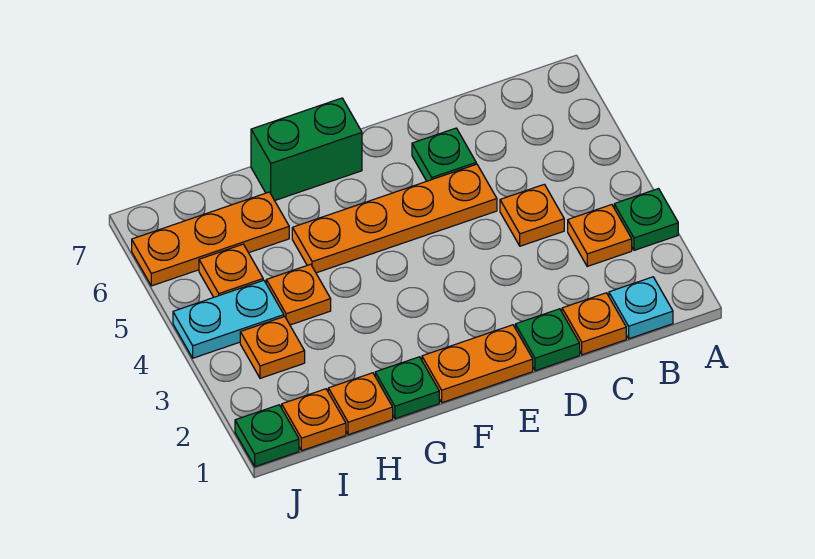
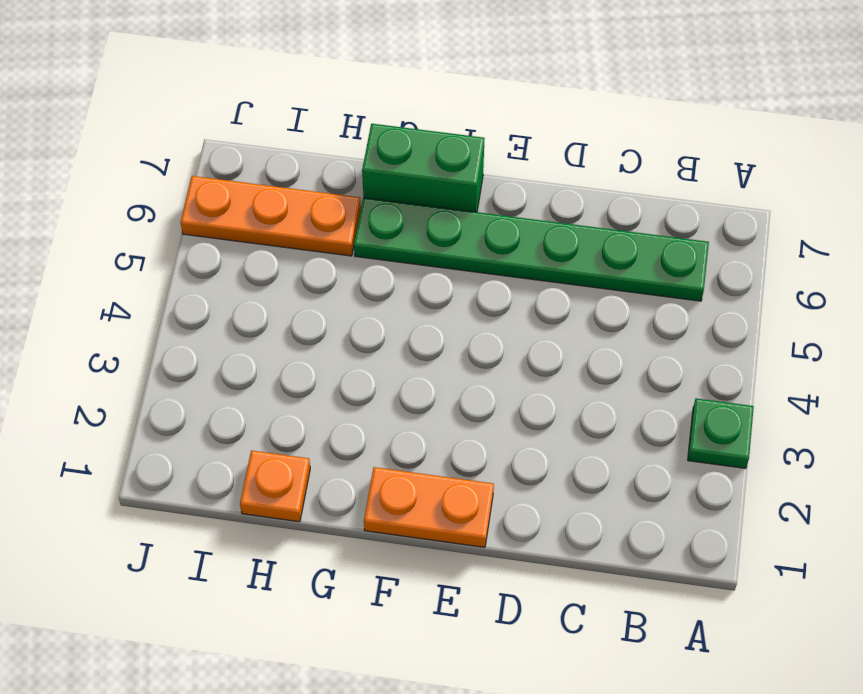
green 1x6 plate [354,198,709,301] -> green 1x1 plate [412,128,476,181]
none -> cyan 1x1 plate [609,277,673,339]
none -> orange 1x1 plate [568,205,632,266]
none -> orange 1x1 plate [562,293,626,355]

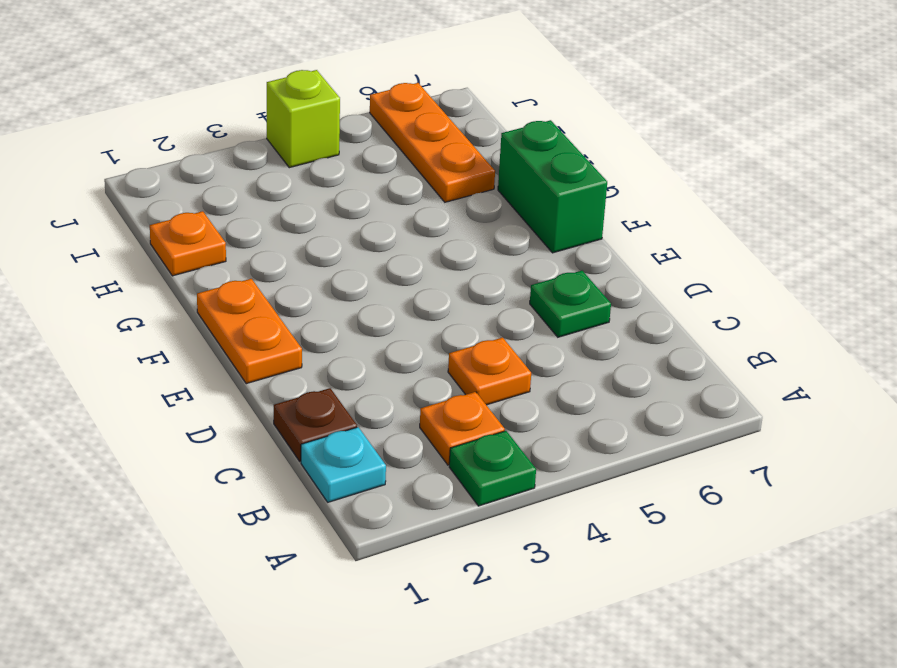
brown 1x1 plate [274,388,357,461] -> orange 1x1 plate [562,293,626,355]
lime 1x1 brick [267,70,340,168] -> cyan 1x2 plate [173,280,284,358]
none -> green 1x1 plate [515,309,580,371]
none -> orange 1x4 plate [292,164,497,273]
none -> green 1x1 plate [375,357,439,419]

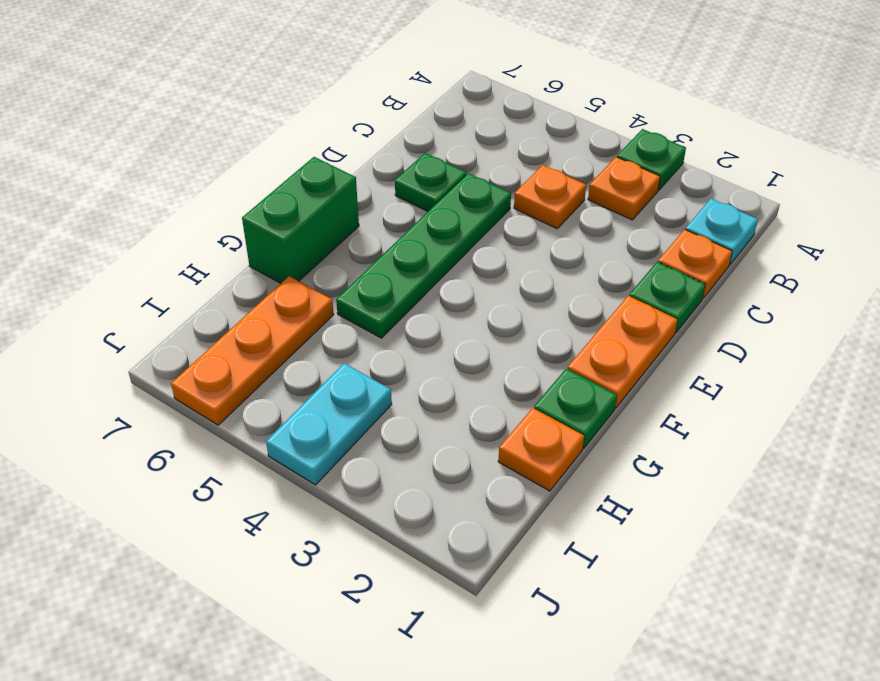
green 1x4 plate [336,173,511,338] -> orange 1x4 plate [292,164,497,273]
none -> orange 1x1 plate [266,264,331,325]
none -> orange 1x1 plate [282,389,346,451]
none -> orange 1x1 plate [240,316,305,378]

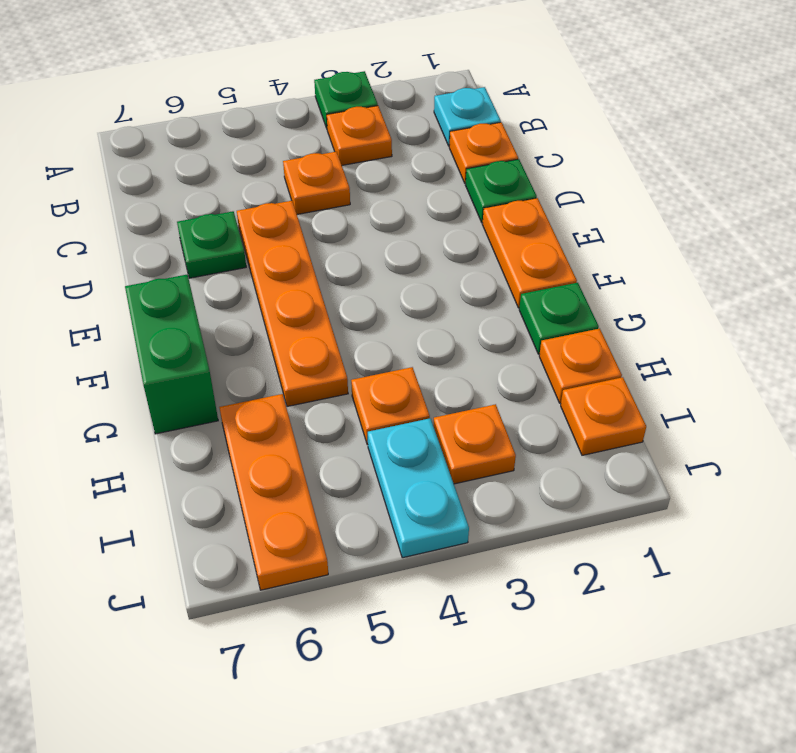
none -> orange 1x1 plate [199,244,263,297]
none -> green 1x1 plate [235,405,299,467]

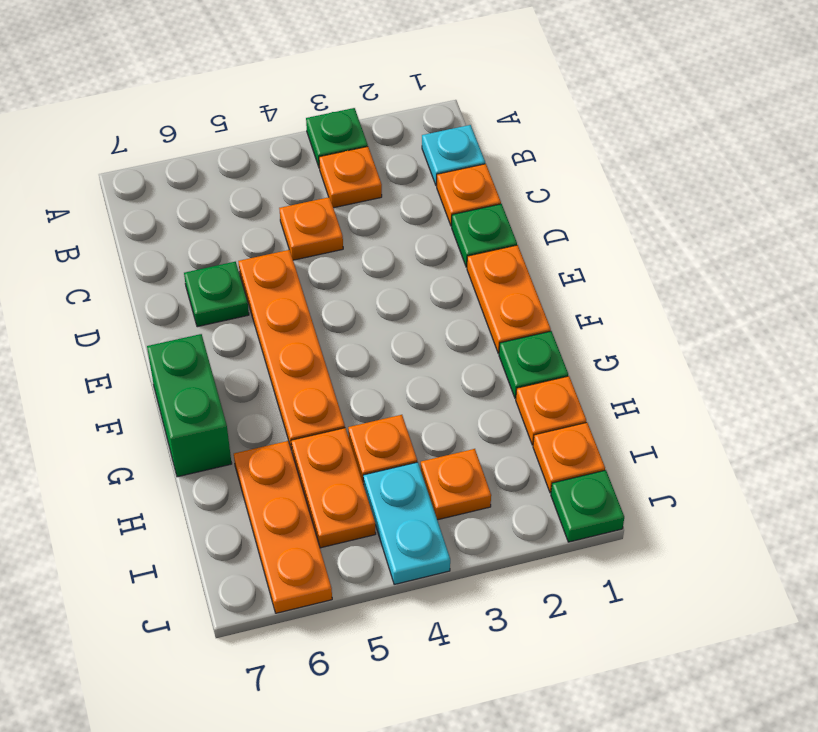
orange 1x2 plate [291,428,376,548] -> orange 1x1 plate [199,244,263,297]

